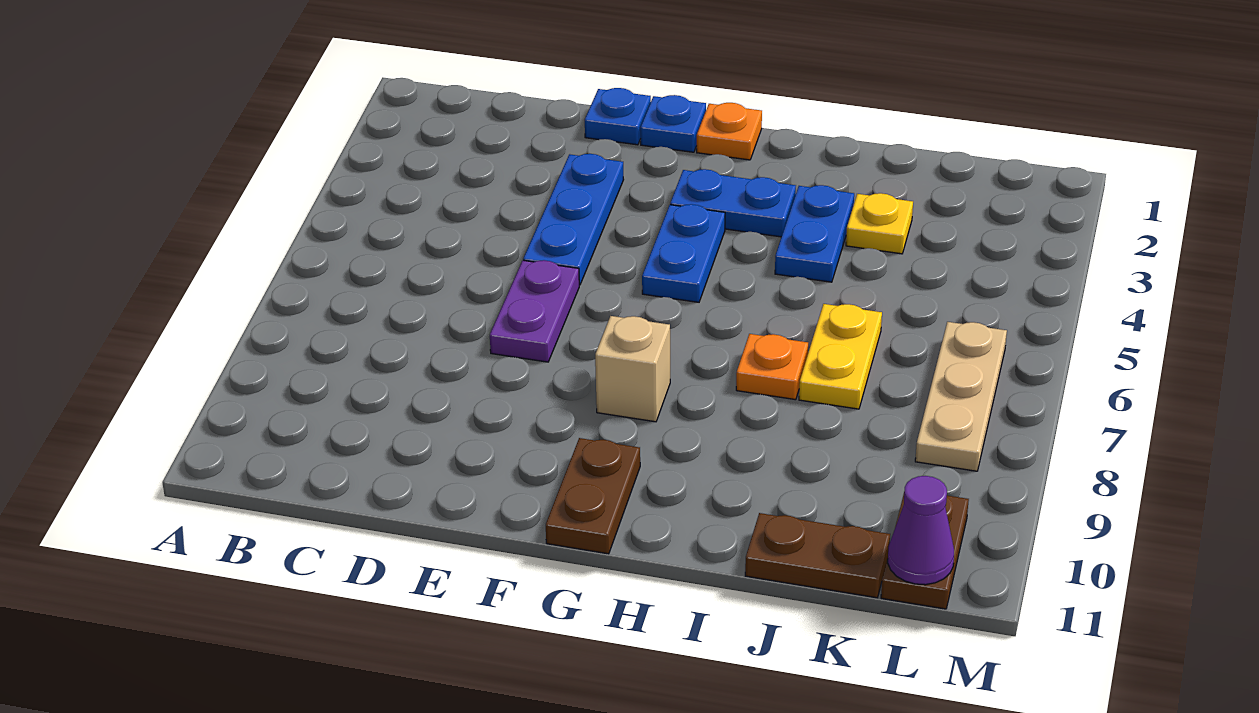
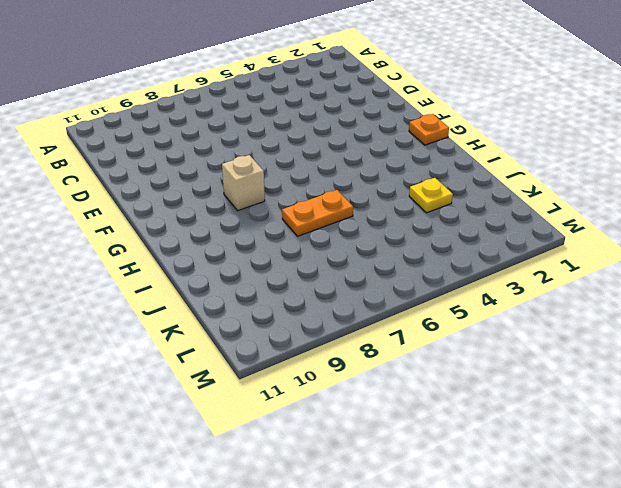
orange 1x2 plate [282,190,353,236] -> orange 1x1 plate [736,334,808,400]
none -> blue 1x1 plate [585,88,651,145]
none -> blue 1x3 plate [523,154,624,285]
none -> purple 1x2 plate [490,260,579,362]

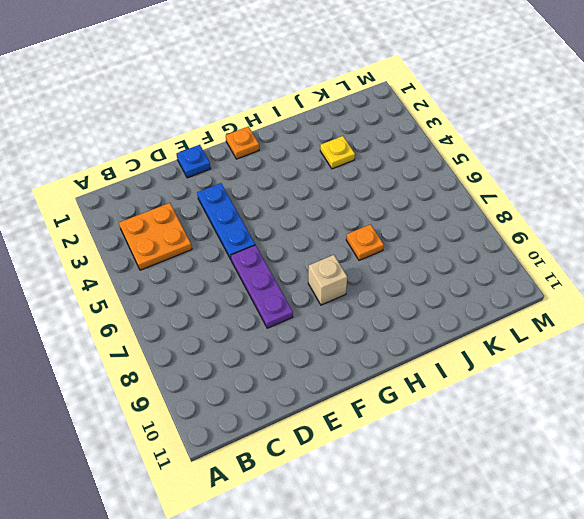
orange 2x2 plate [119,203,192,270] -> none
purple 1x3 plate [231,245,293,328] -> purple 1x2 plate [490,260,579,362]
none -> blue 1x1 plate [640,95,706,152]
none -> blue 1x2 plate [670,169,796,237]
none -> blue 1x2 plate [642,204,725,302]

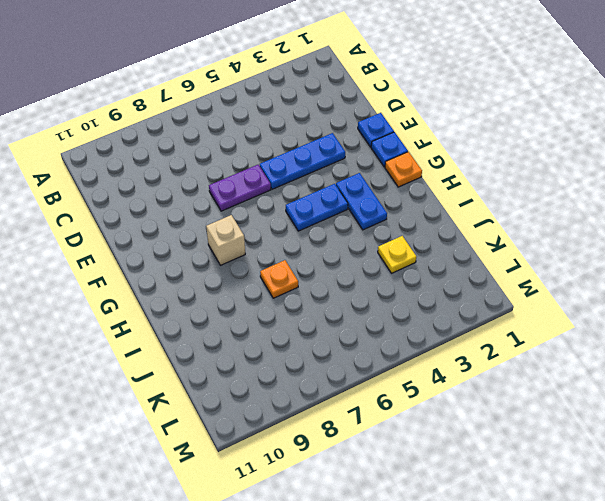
none -> brown 1x2 plate [546,438,640,554]
none -> blue 1x2 plate [775,185,854,282]
none -> yellow 1x2 plate [799,304,882,409]

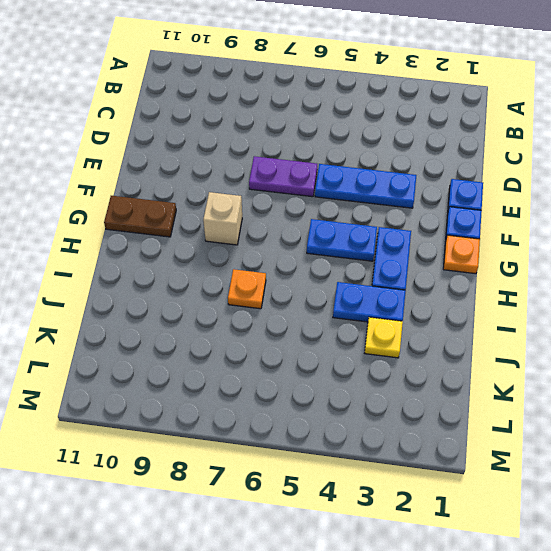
none -> yellow 1x2 plate [799,304,882,409]
none -> brown 1x2 plate [745,513,890,598]
none -> tan 1x3 plate [915,322,1007,471]

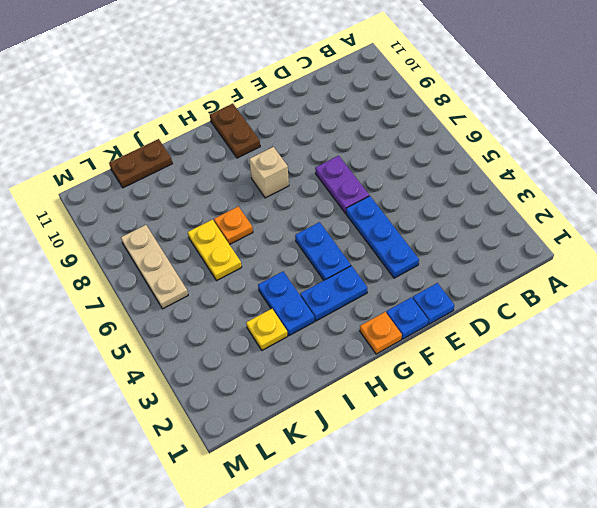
none -> brown 1x2 plate [881,495,969,609]
none -> purple 1x1 cone [888,476,954,585]

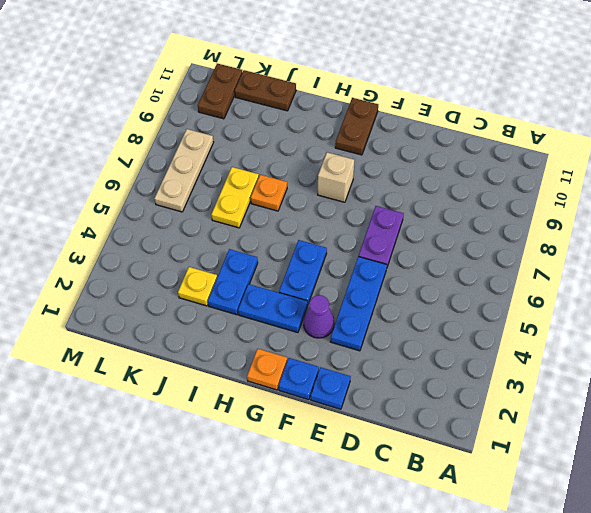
purple 1x1 cone [304,295,334,338] -> purple 1x1 cone moved to [888,476,954,585]

